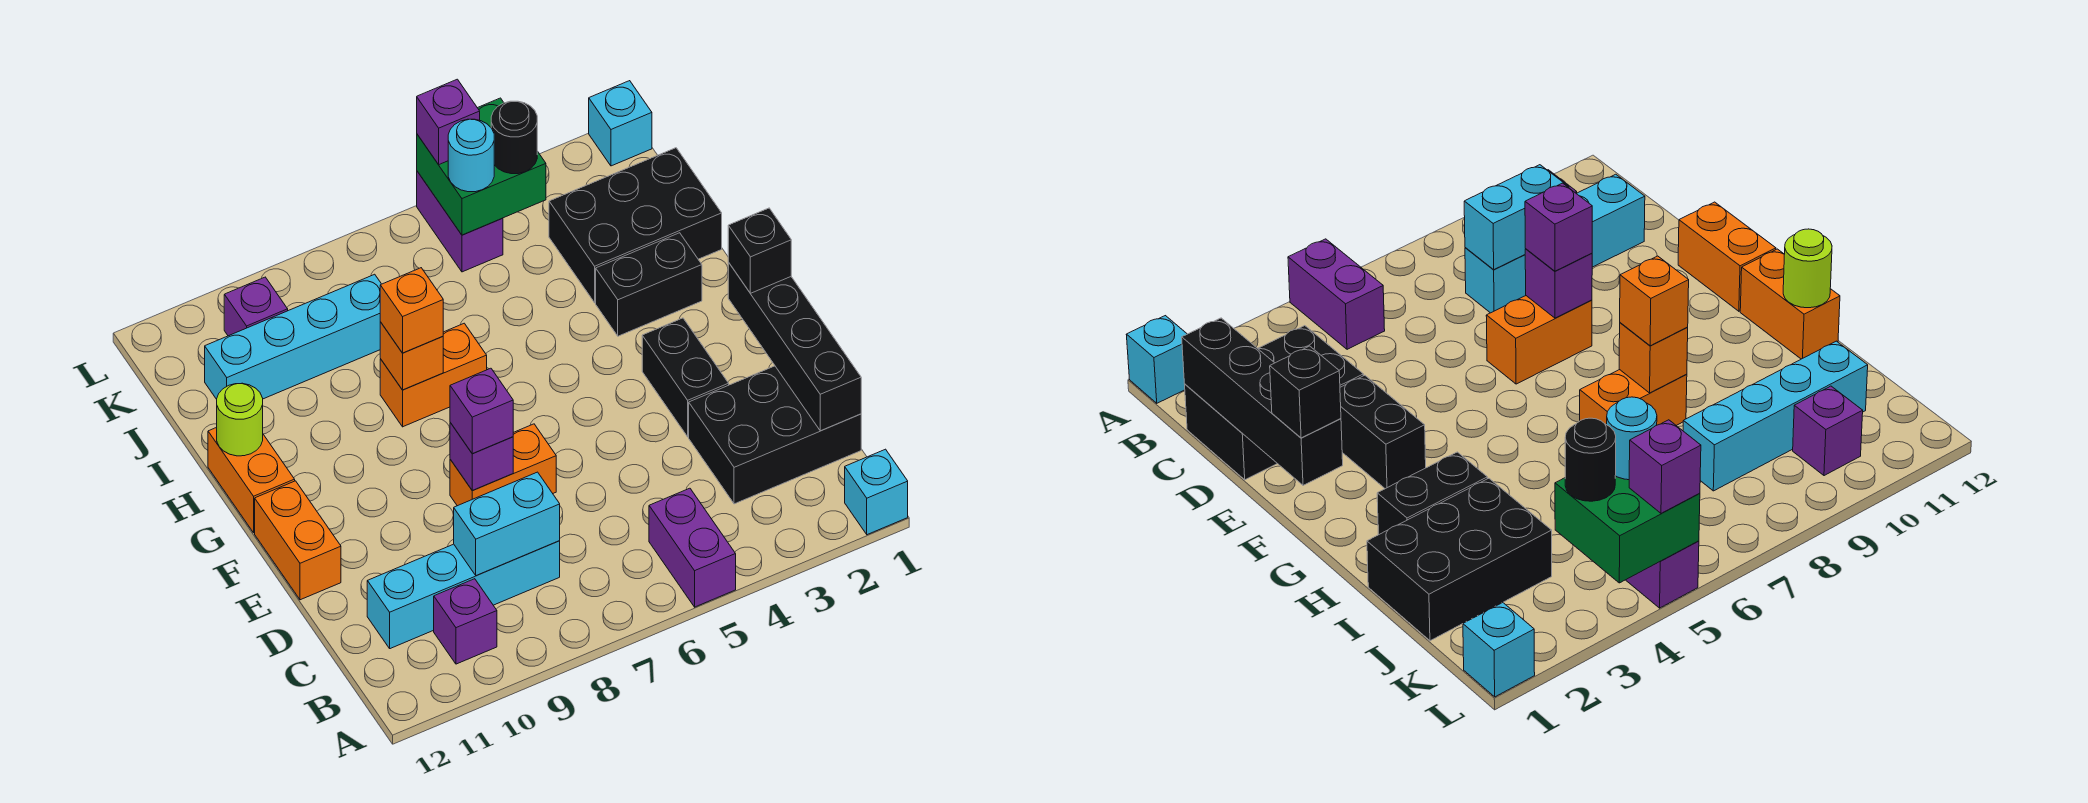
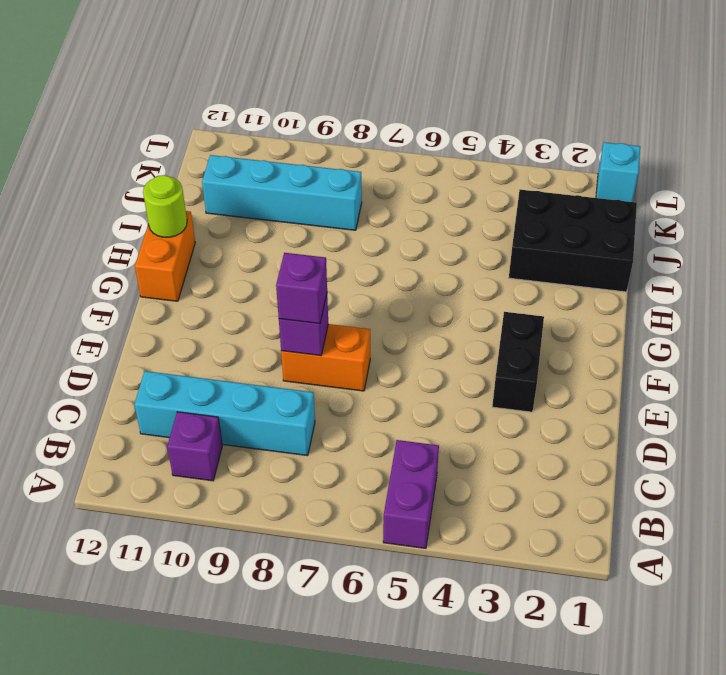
none -> cyan 1x1 brick [845,449,908,535]
none -> black 2x3 brick [689,366,861,504]
none -> orange 1x2 brick [255,481,341,600]

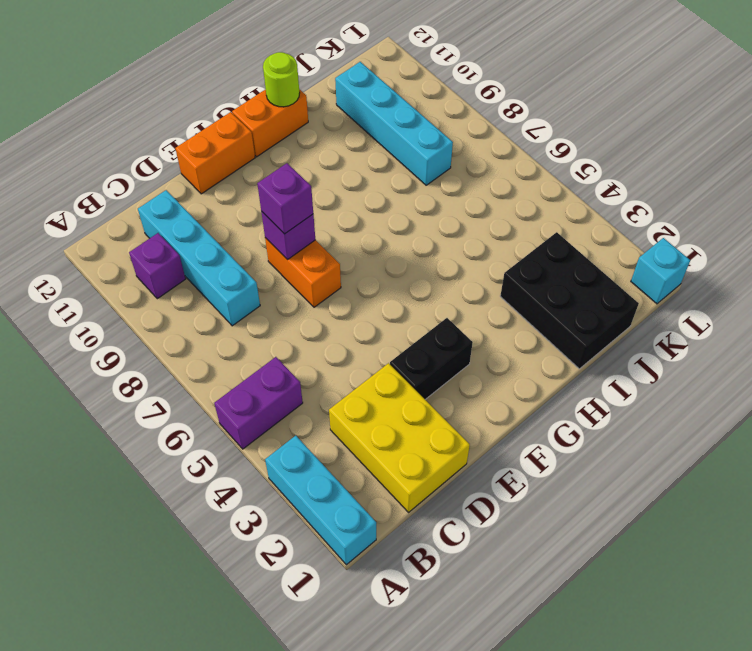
cyan 1x3 brick [265,436,376,565] -> cyan 1x1 brick [845,449,908,535]
yellow 2x3 brick [329,363,470,512] -> black 2x3 brick [689,366,861,504]
none -> black 1x2 brick [596,233,702,336]
none -> orange 1x2 brick [380,323,487,427]
none -> purple 1x2 brick [417,171,503,272]

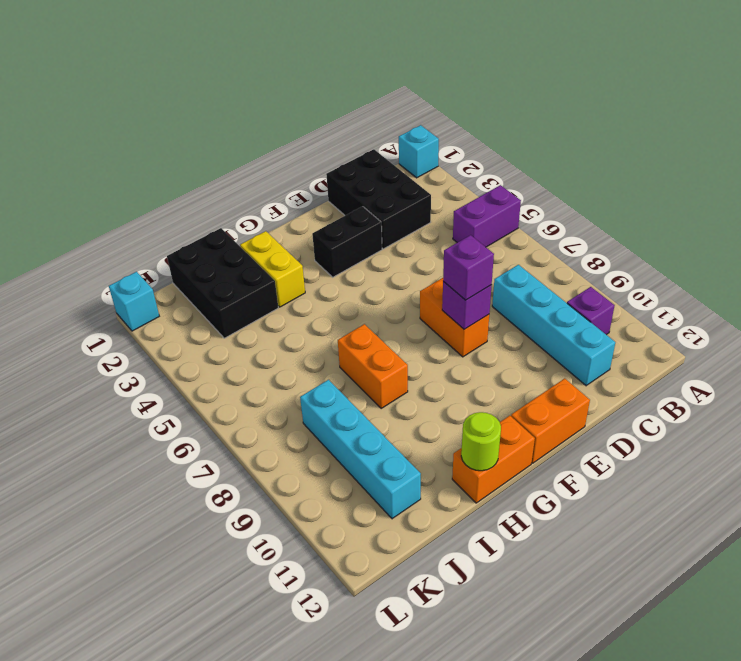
yellow 1x2 brick [240,231,305,307] -> black 1x2 brick [596,233,702,336]
none -> purple 1x2 brick [417,171,503,272]
none -> purple 1x1 brick [224,277,288,336]
none -> black 1x4 brick [728,262,861,431]

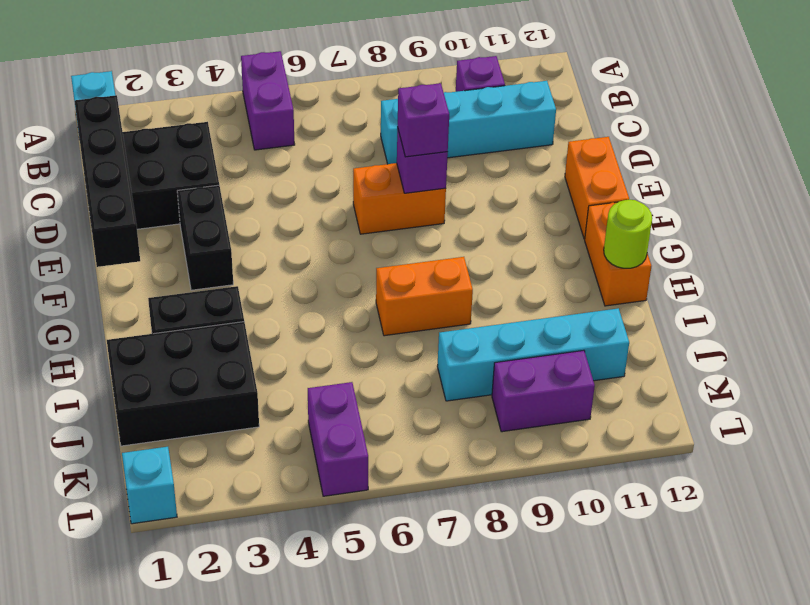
purple 1x2 brick [492,350,595,432] -> purple 1x1 brick [224,277,288,336]
none -> cyan 1x2 brick [454,472,560,575]
none -> orange 1x1 brick [380,322,443,390]
none -> green 2x2 brick [417,98,546,235]

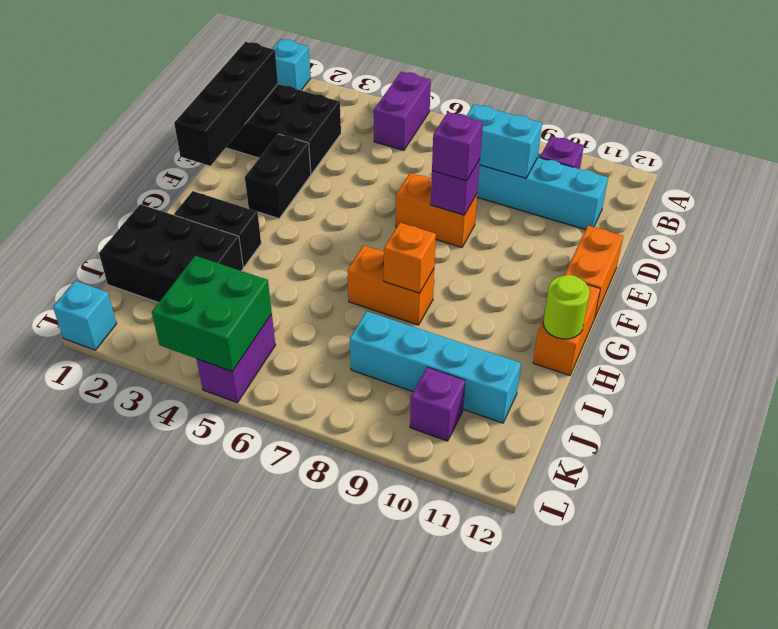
none -> black 1x1 brick [728,208,791,293]
none -> orange 1x1 brick [380,268,443,353]
none -> black 1x1 round brick [491,101,537,174]

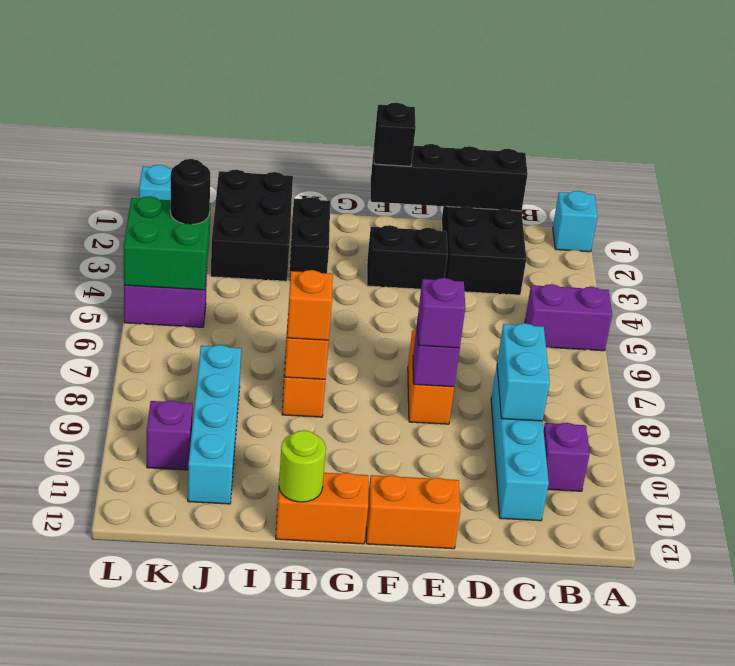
none -> cyan 1x1 round brick [448,119,494,192]
none -> purple 1x1 brick [417,79,480,164]

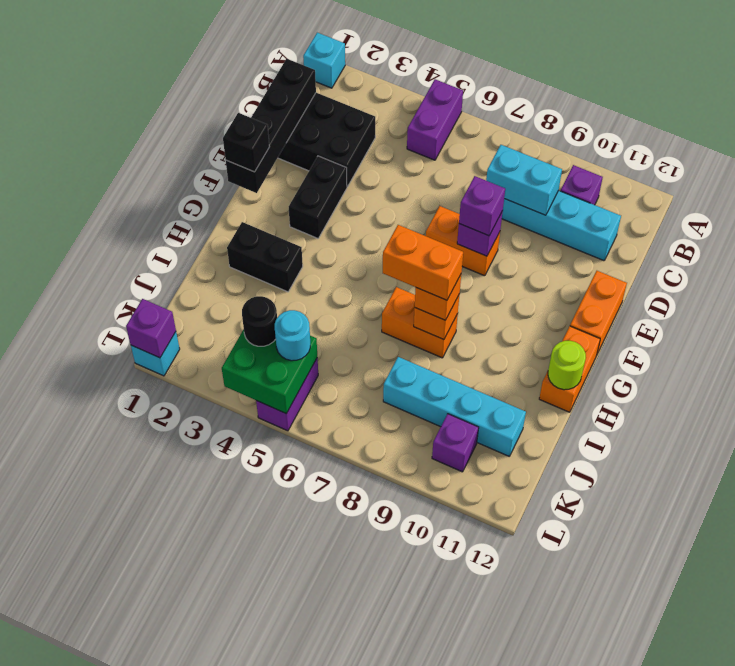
orange 1x2 brick [383,225,463,300] -> none
purple 1x1 brick [126,299,176,358] -> purple 1x1 brick moved to [417,79,480,164]
none -> black 2x3 brick [549,148,722,303]

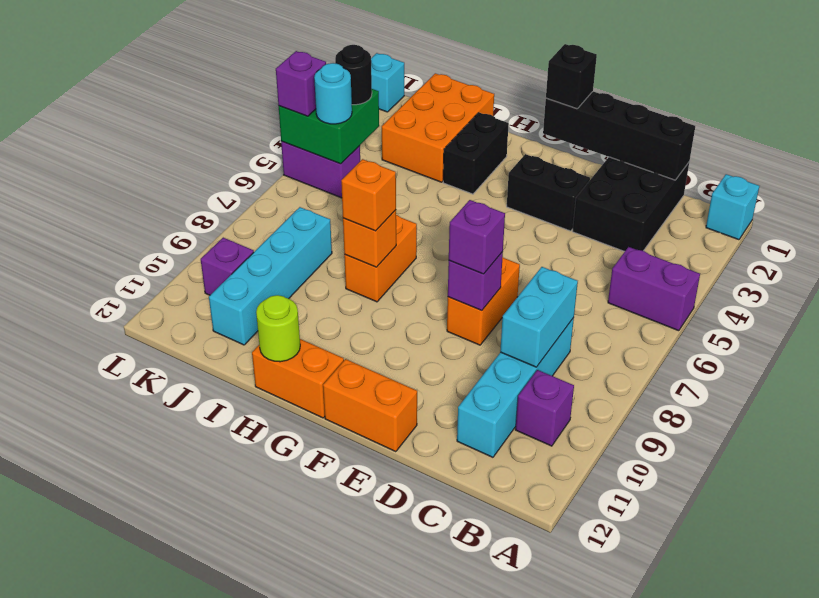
orange 2x3 brick [382,73,494,182] -> black 2x3 brick [549,148,722,303]

